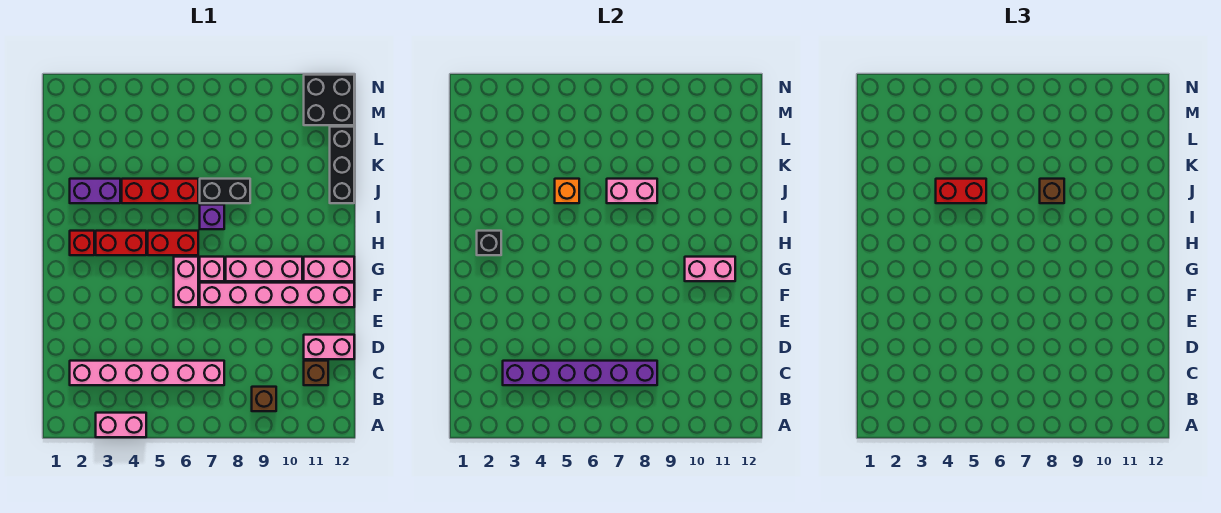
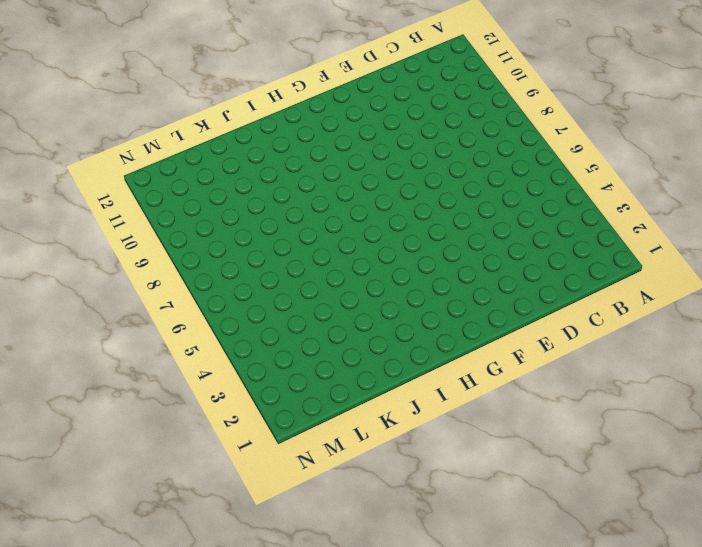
none -> pink 1x2 brick [96,413,146,437]
none -> brown 1x1 brick [252,387,276,411]
none -> pink 1x6 brick [70,361,224,385]

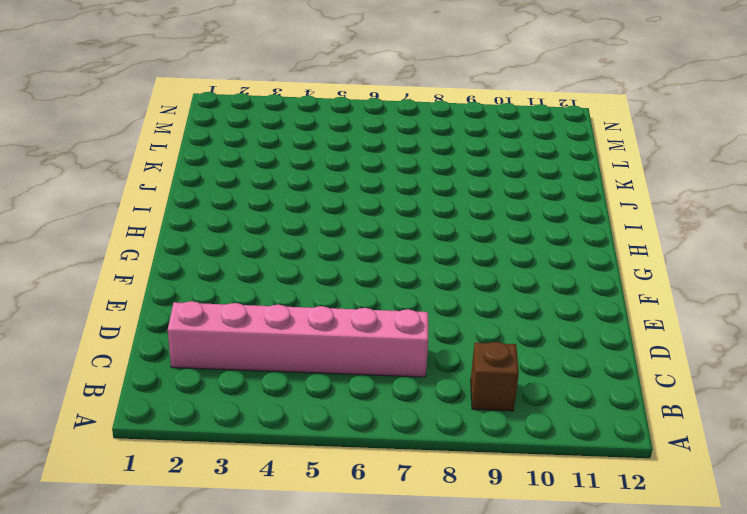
none -> pink 1x2 brick [96,413,146,437]
none -> brown 1x1 brick [304,361,328,385]
none -> pink 1x2 brick [304,335,354,359]

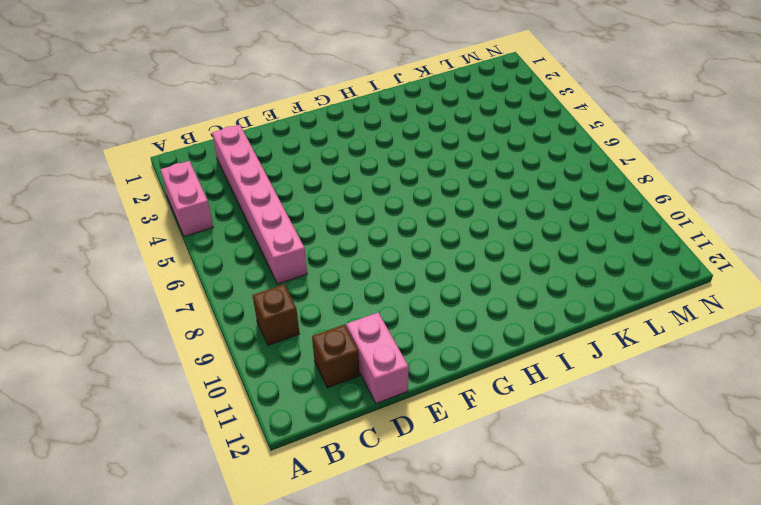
none -> pink 1x2 brick [174,257,198,307]
none -> pink 1x6 brick [200,283,354,307]
none -> pink 1x1 brick [200,257,224,281]

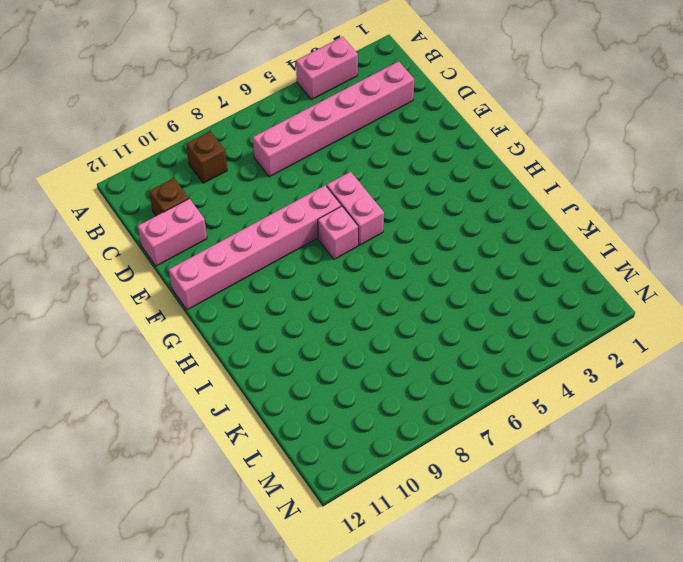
none -> pink 1x3 brick [226,257,302,281]
none -> pink 1x2 brick [304,257,354,281]
none -> red 1x1 brick [70,231,94,255]

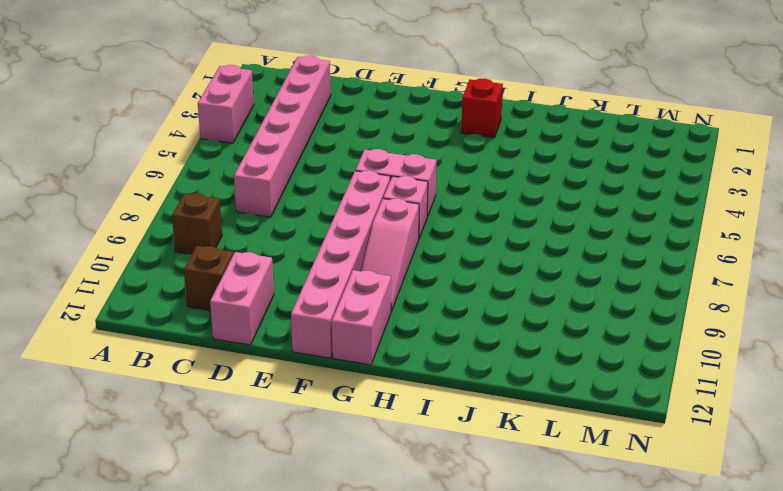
pink 1x3 slope [361,199,419,312] -> pink 1x3 brick [226,257,302,281]
none -> red 1x2 brick [96,231,146,255]
none -> red 1x2 brick [148,231,198,255]
none -> purple 1x1 brick [200,205,224,229]

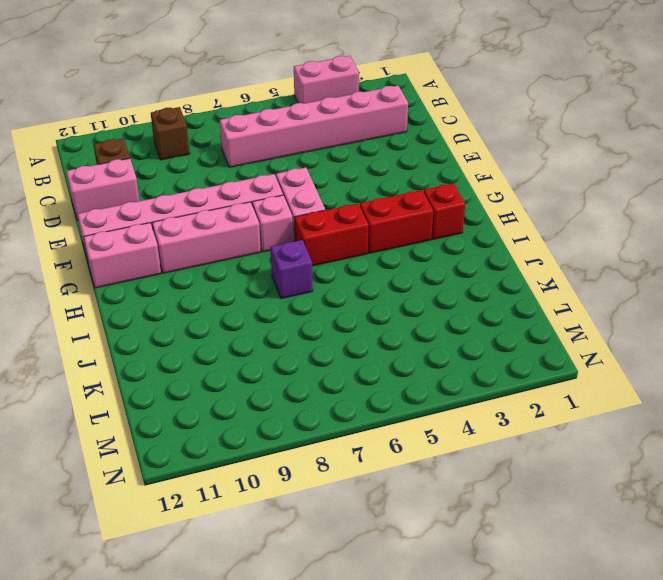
none -> purple 1x2 brick [70,179,120,203]
none -> red 1x3 brick [122,179,198,203]
none -> black 1x2 brick [200,179,250,203]

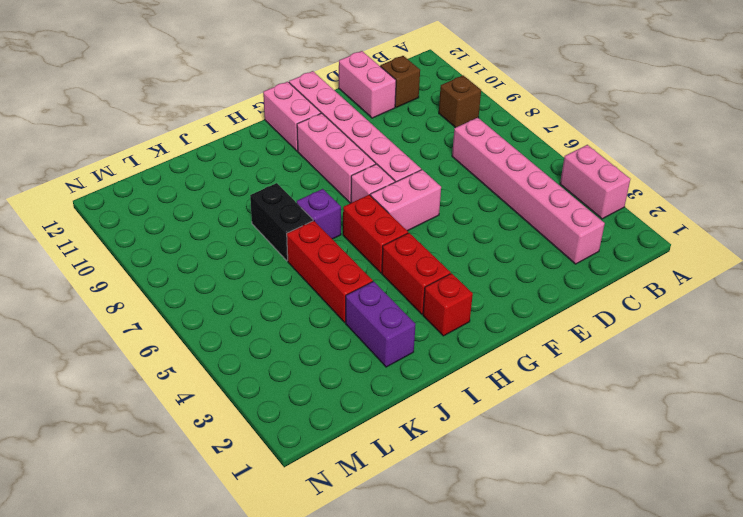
none -> black 1x3 brick [330,127,354,203]
none -> black 2x2 brick [304,75,354,125]
none -> purple 1x6 brick [503,361,657,385]

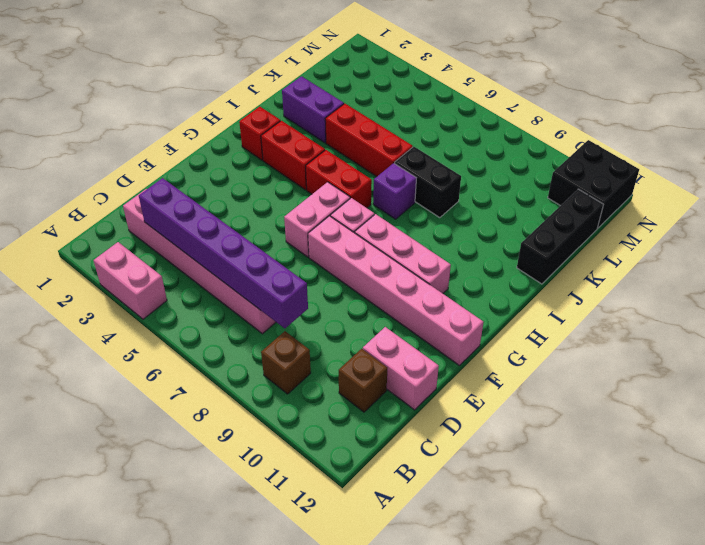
none -> pink 1x2 brick [304,257,354,281]
none -> pink 1x2 brick [685,257,735,281]
none -> black 1x1 brick [477,231,501,255]

